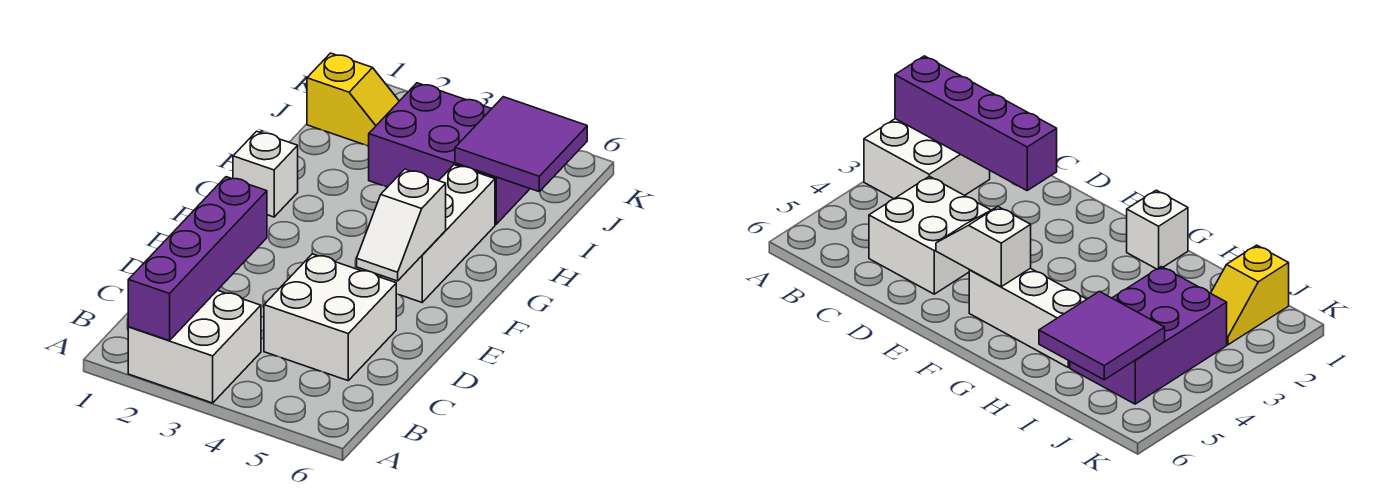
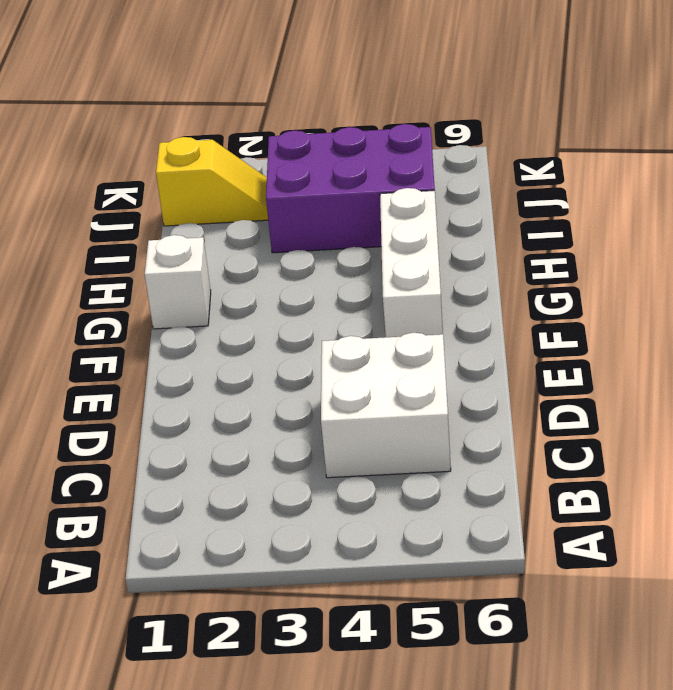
none -> white 2x2 brick [128,290,261,403]
none -> purple 1x4 brick [128,177,267,341]

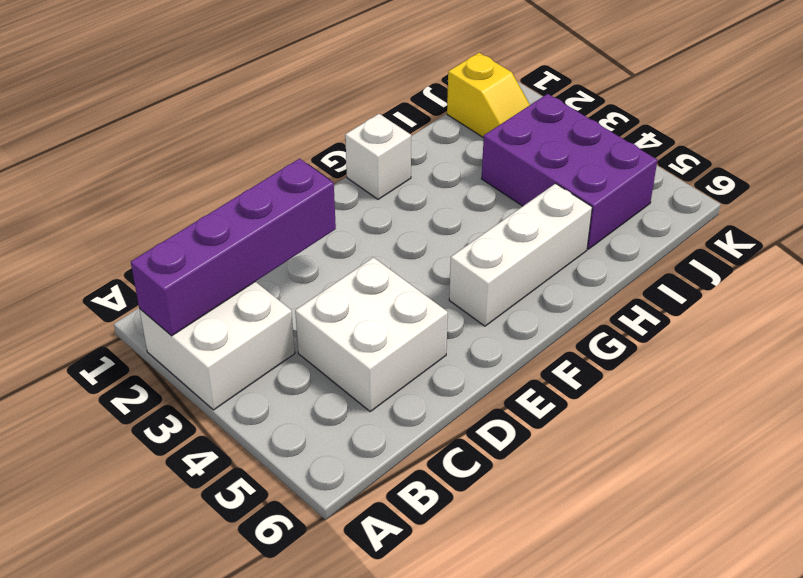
none -> white 1x2 slope [357,169,446,281]
none -> purple 2x2 tile [455,97,587,192]

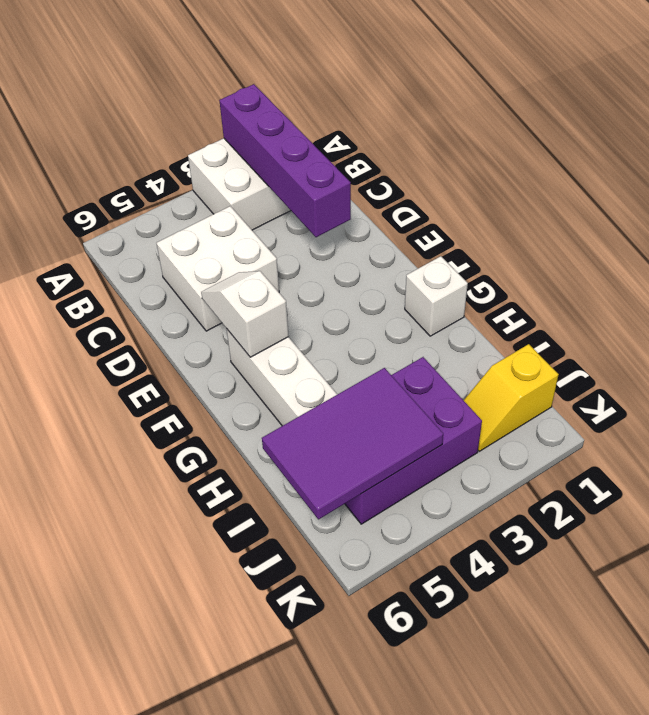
purple 2x3 tile [262,368,443,519] -> purple 2x2 tile [455,97,587,192]

